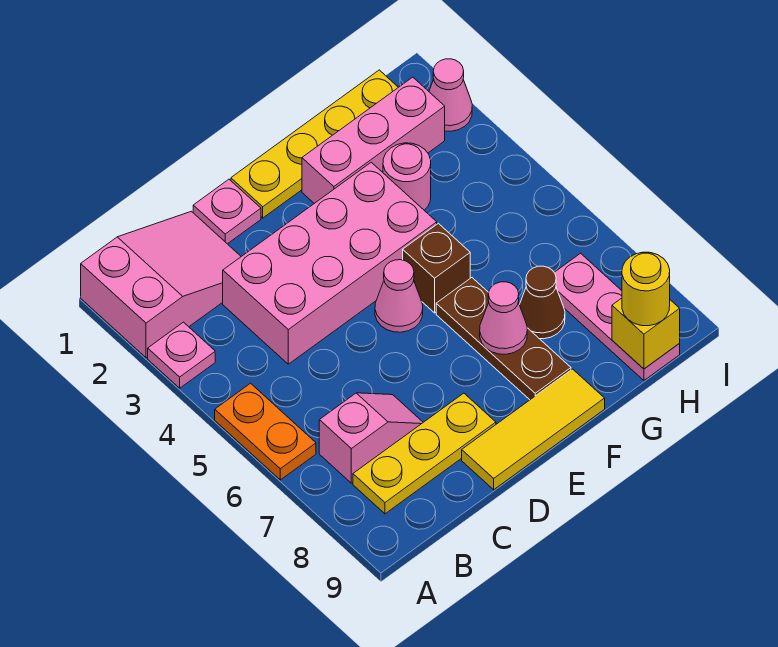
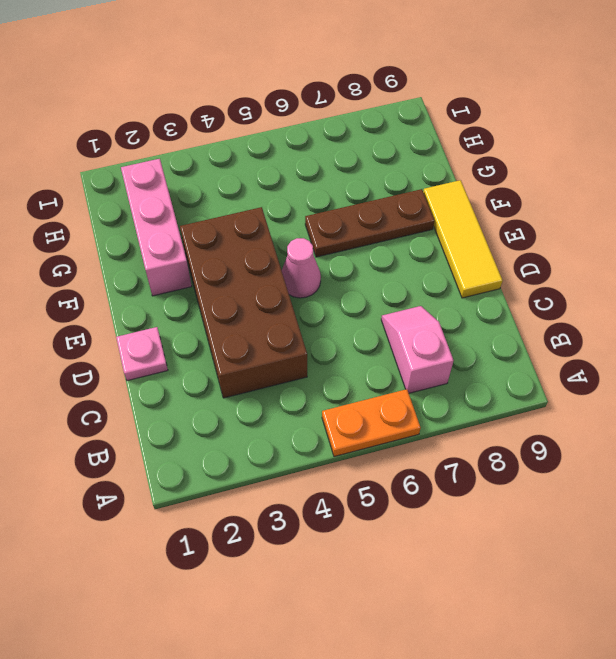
brown 2x4 brick [180,207,307,398] -> pink 2x4 brick [223,162,437,364]
none -> pink 2x3 slope [81,211,241,358]
none -> pink 1x1 plate [148,322,215,388]
none -> yellow 1x3 plate [353,393,496,514]

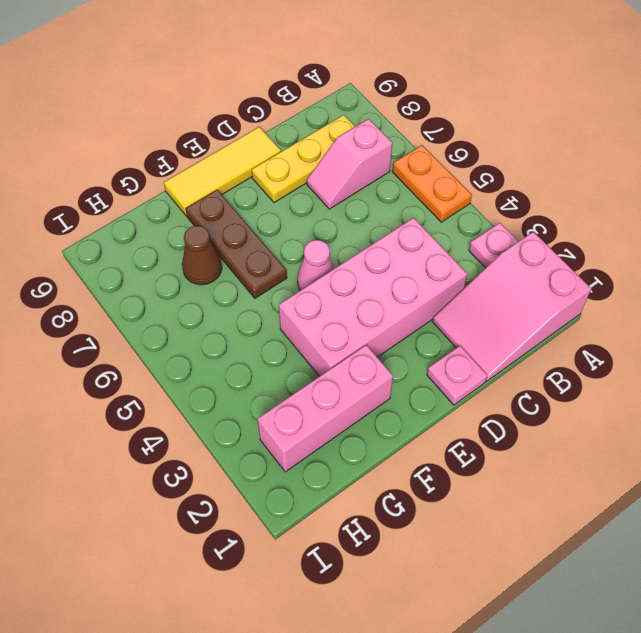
none -> yellow 1x4 plate [231,70,398,218]
none -> brown 1x1 brick [403,223,470,313]
none -> pink 1x1 round brick [383,143,431,210]

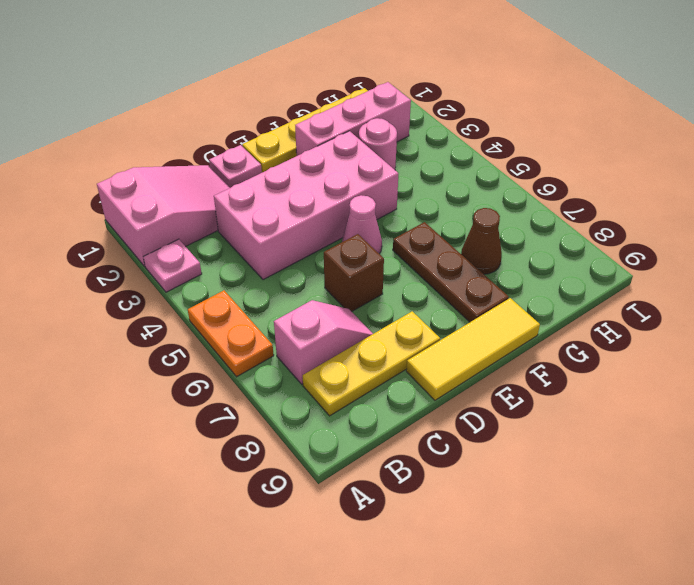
brown 1x1 brick [324,234,384,312] -> brown 1x1 brick moved to [403,223,470,313]
none -> pink 1x3 plate [554,253,680,380]
none -> pink 1x1 cone [429,59,472,131]
none -> pink 1x1 cone [480,282,527,354]

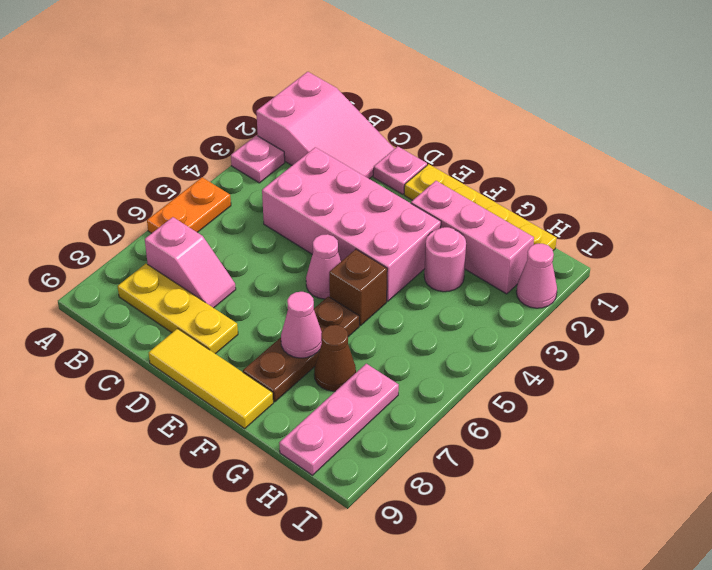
none -> yellow 1x1 brick [612,298,680,369]
none -> yellow 1x1 round brick [622,252,670,326]

